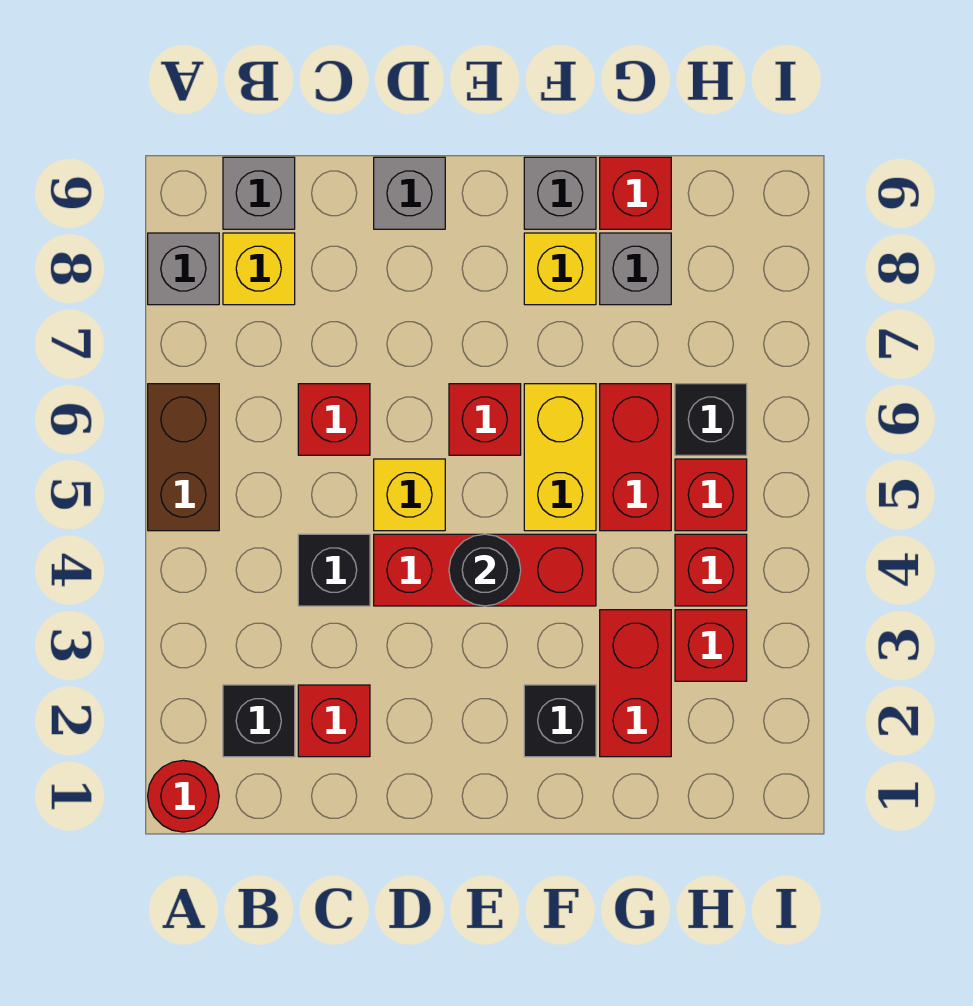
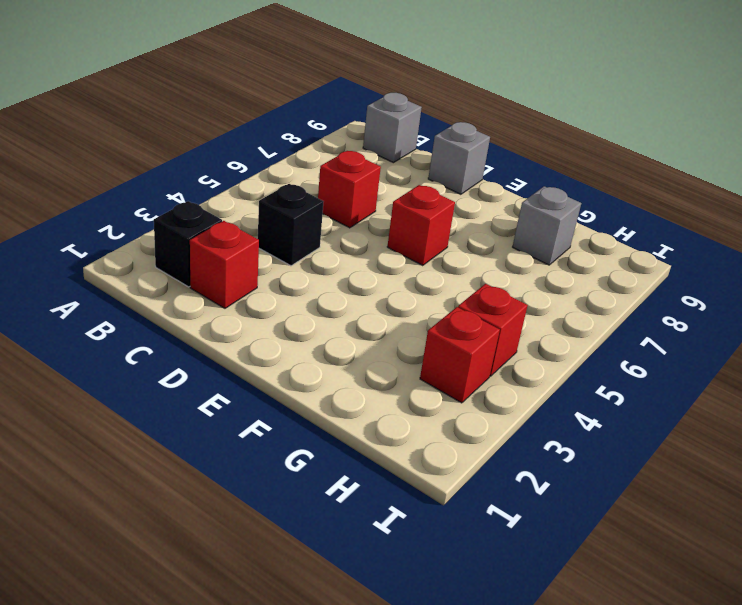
none -> red 1x1 round brick [148,760,219,832]
none -> brown 1x2 brick [148,384,219,531]
none -> grey 1x1 brick [148,233,219,305]

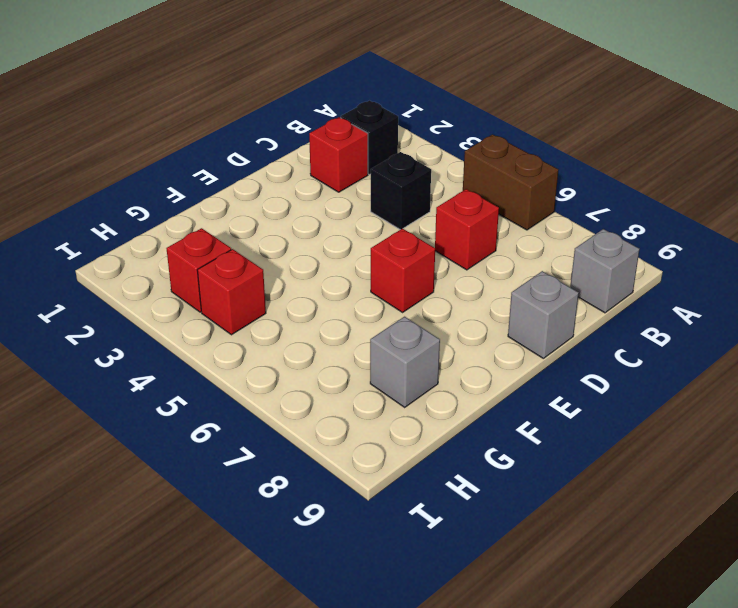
none -> red 1x1 round brick [148,760,219,832]
none -> grey 1x1 brick [148,233,219,305]
none -> yellow 1x1 brick [223,233,295,305]

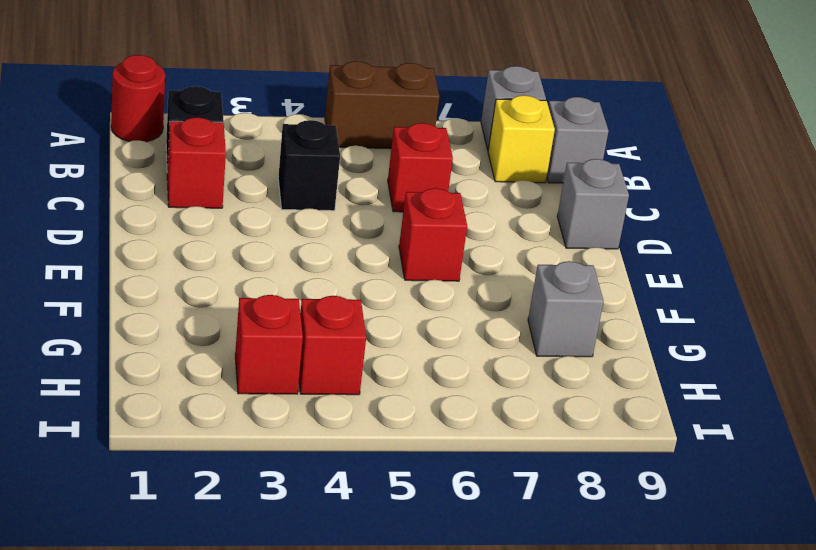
none -> red 1x3 brick [374,534,596,606]
none -> yellow 1x1 brick [374,459,445,531]
none -> black 1x1 brick [524,685,596,757]

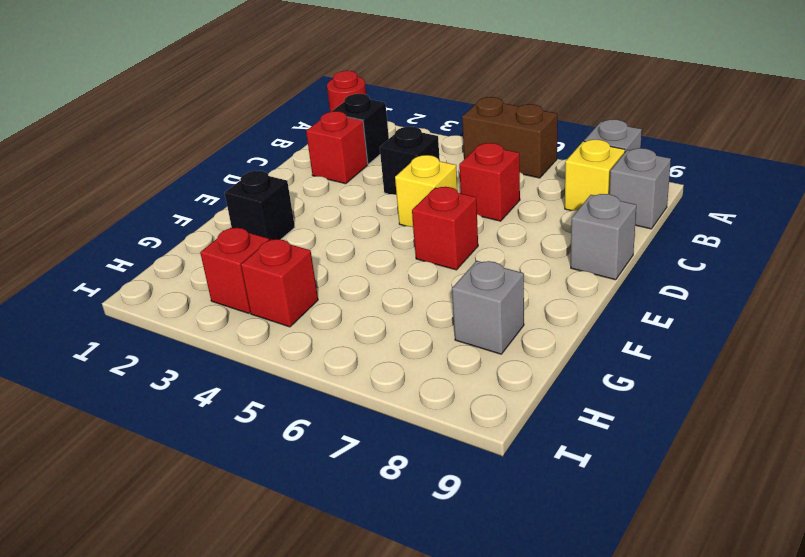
none -> red 1x3 brick [374,534,596,606]
none -> yellow 1x2 brick [524,384,596,531]
none -> yellow 1x1 brick [524,233,596,305]

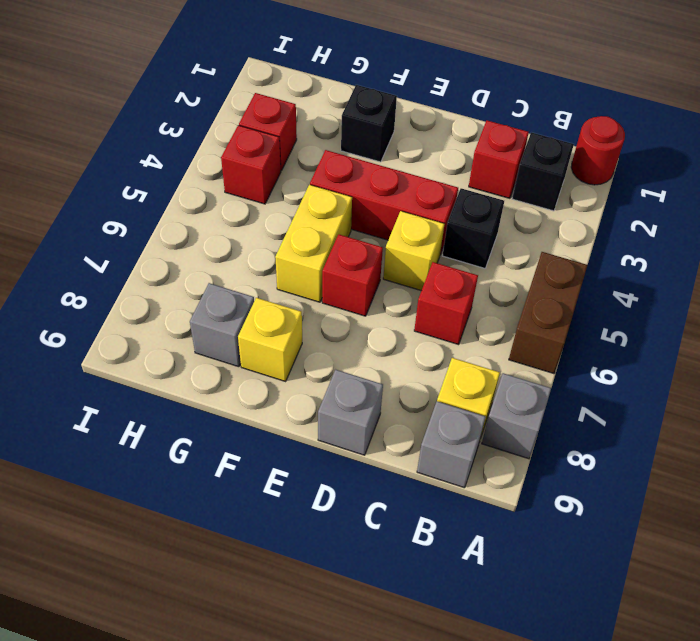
none -> grey 1x1 brick [524,157,596,229]
none -> red 1x2 brick [600,610,671,757]
none -> red 1x2 brick [600,384,671,531]

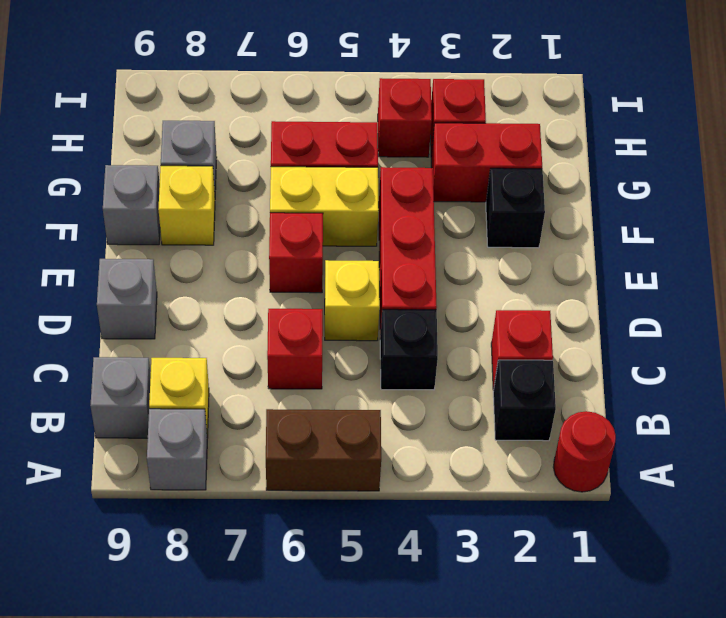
none -> red 1x1 brick [600,157,671,229]
none -> red 1x1 brick [675,459,747,531]
none -> black 1x1 brick [675,384,747,455]

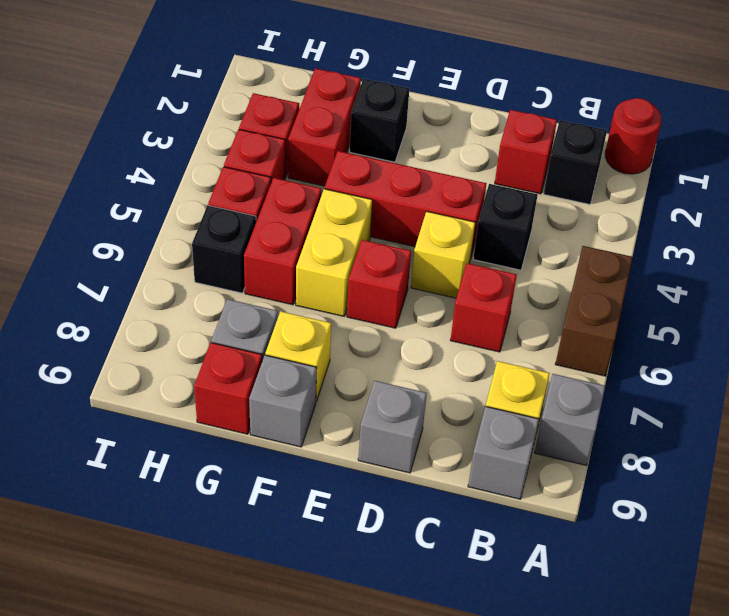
none -> black 1x1 round brick [449,534,521,606]

